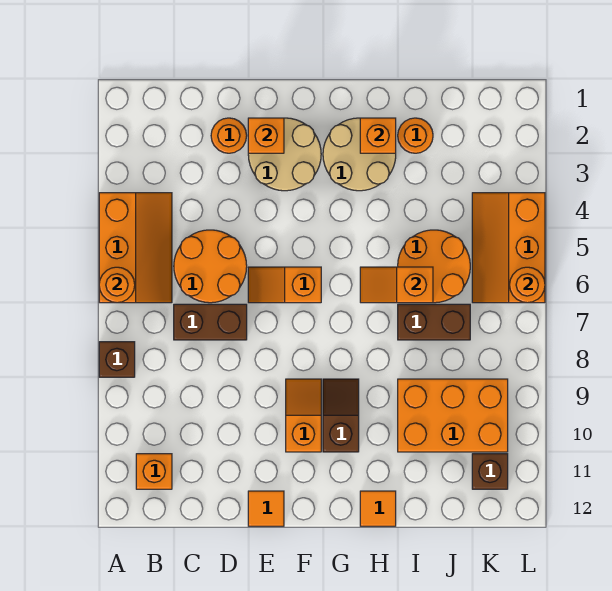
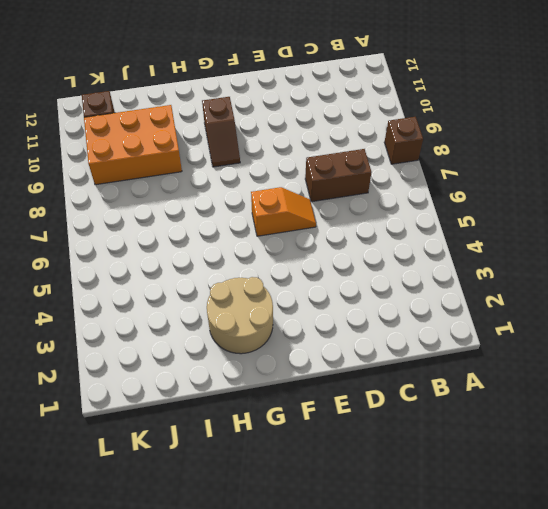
none -> orange 2x3 slope [99,193,172,303]
none -> orange 1x1 brick [136,454,172,489]
none -> orange 2x2 round brick [174,230,247,303]

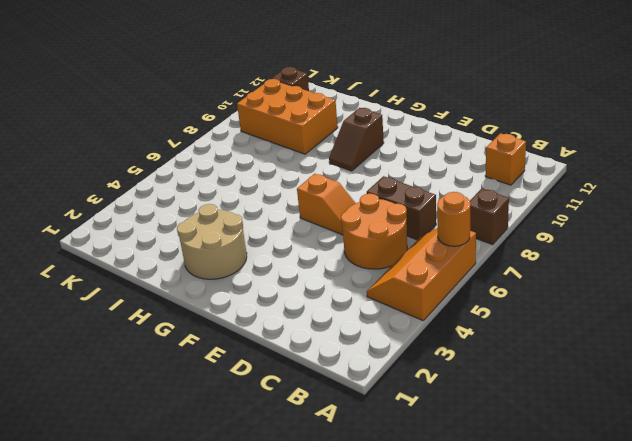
none -> orange 1x1 round brick [211,118,247,153]
none -> tan 2x2 round brick [248,118,321,191]
none -> orange 1x1 tile [248,491,284,526]

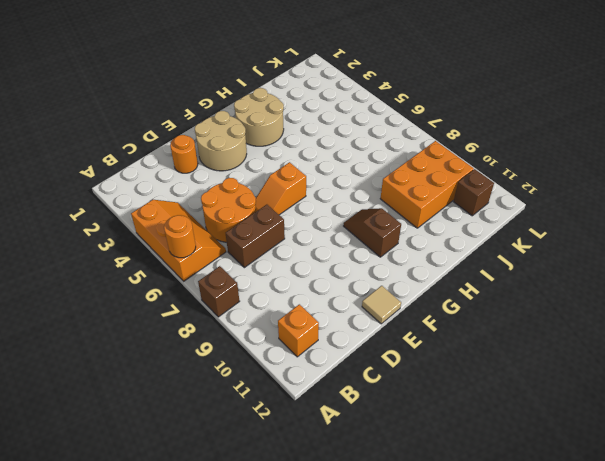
tan 1x1 tile [362,286,401,324] -> orange 1x1 tile [248,491,284,526]
none -> orange 1x2 slope [286,379,321,452]
none -> orange 1x1 tile [360,491,396,526]
none -> orange 1x1 round brick [398,118,433,153]

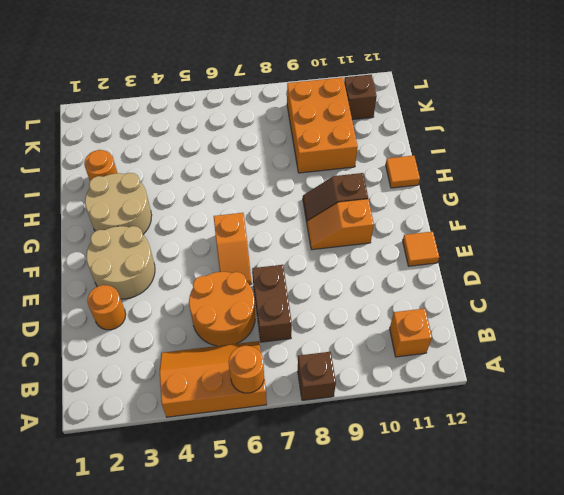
none -> orange 2x2 round brick [398,230,470,303]
none -> brown 1x2 brick [398,304,470,340]
none -> orange 2x3 slope [472,193,545,303]

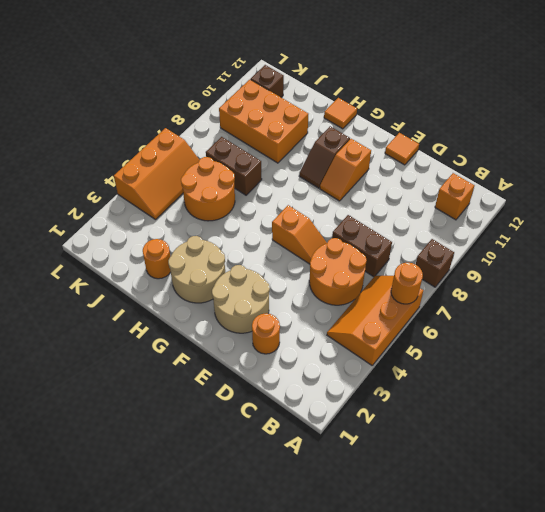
none -> orange 1x1 brick [248,118,284,153]
none -> orange 1x1 brick [360,118,396,153]
none -> orange 1x2 slope [360,267,433,303]

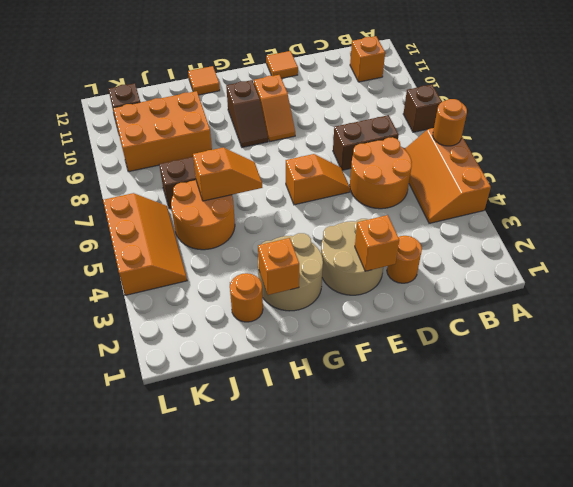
none -> orange 1x1 round brick [510,267,545,303]

